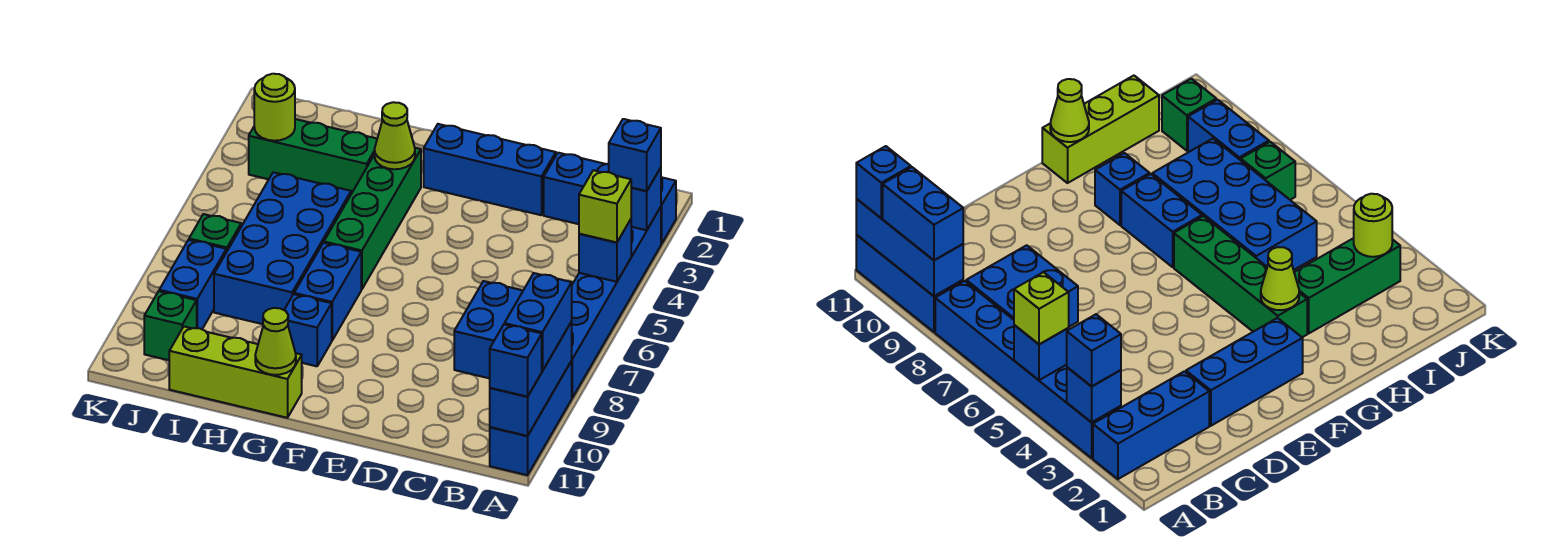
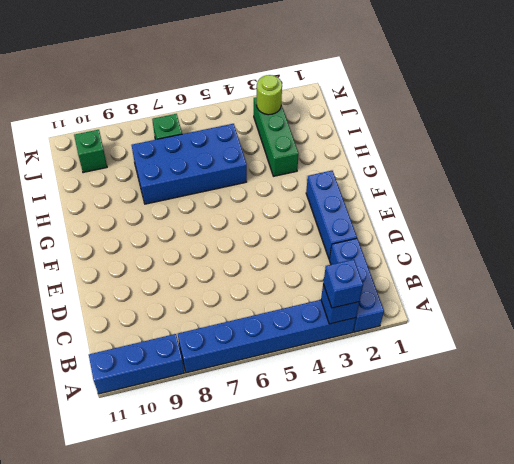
none -> blue 2x2 brick [454,281,523,378]
none -> green 1x4 brick [324,148,421,289]
none -> blue 1x2 brick [294,243,361,340]

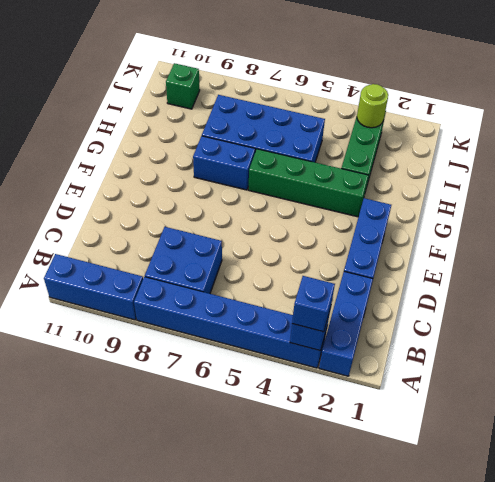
none -> blue 1x1 brick [285,294,332,366]
none -> lime 1x3 brick [169,327,302,418]
none -> green 1x1 brick [189,214,241,252]

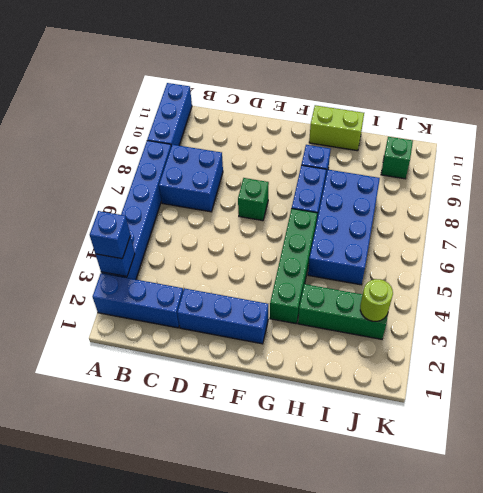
green 1x1 brick [238,178,269,221] -> green 1x1 brick moved to [189,214,241,252]
lime 1x2 brick [309,105,364,151] -> lime 1x3 brick [169,327,302,418]
none -> blue 1x2 brick [159,240,226,329]
none -> blue 1x1 brick [579,219,631,282]
none -> blue 1x3 brick [490,322,572,436]

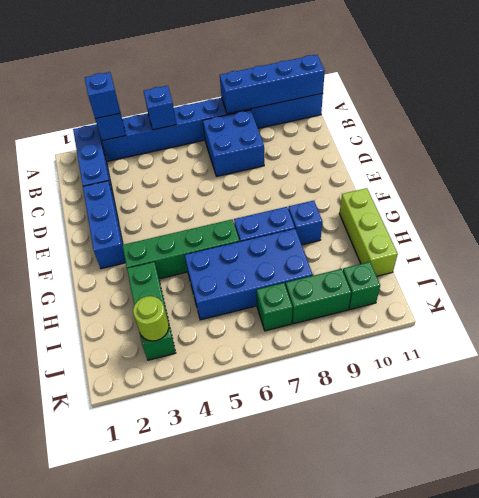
blue 1x4 brick [220,55,325,114] -> blue 1x3 brick [490,322,572,436]
green 1x2 brick [286,269,351,324] -> blue 1x2 brick [159,240,226,329]
none -> lime 1x1 cone [374,102,415,169]
none -> lime 1x1 cone [255,308,296,375]
none -> lime 1x1 brick [579,170,631,242]

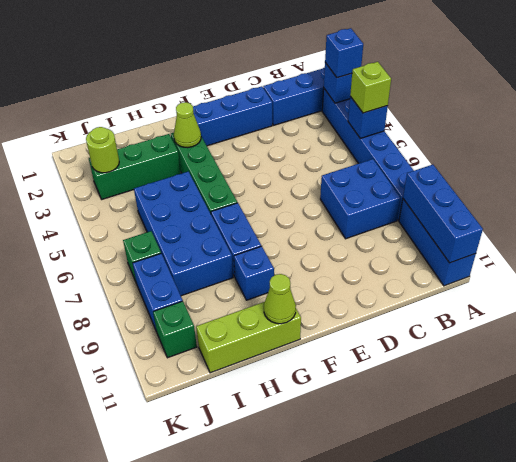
none -> blue 1x2 brick [504,273,572,371]
none -> blue 1x1 brick [490,325,542,397]

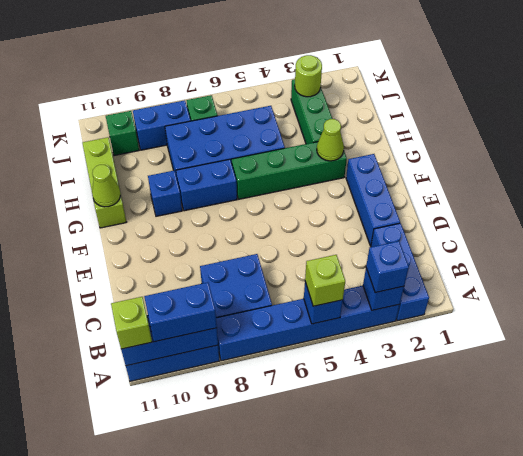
lime 1x1 brick [111,297,152,349] -> blue 1x1 brick [490,325,542,397]

